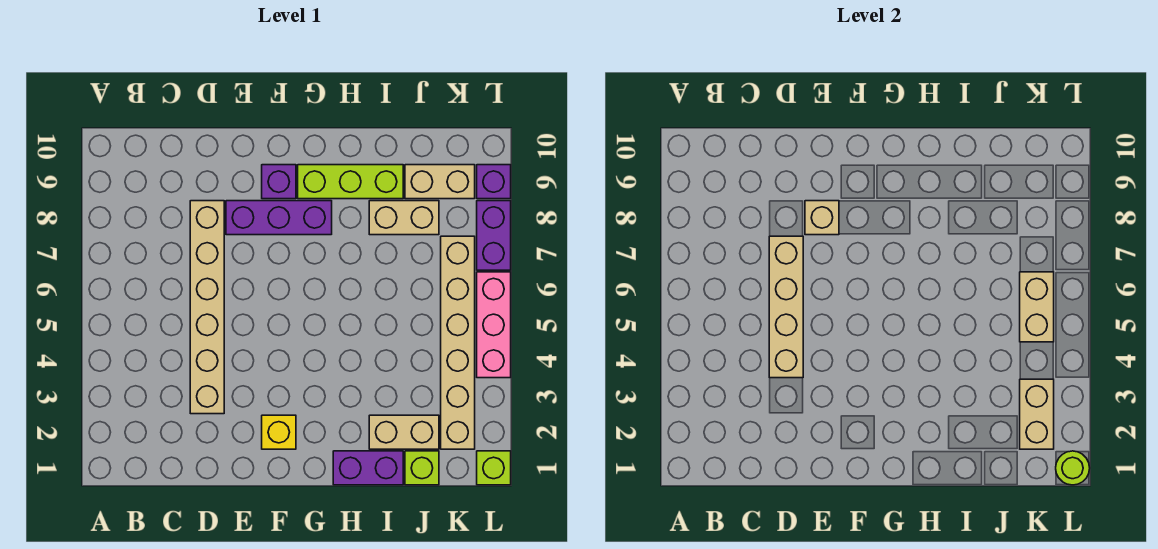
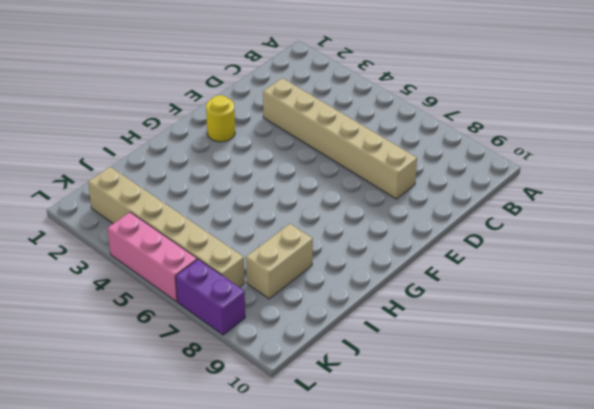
yellow 1x1 round brick [206,95,235,142] -> yellow 1x1 brick [262,415,296,449]
none -> purple 1x3 brick [226,201,332,235]
none -> purple 1x1 brick [262,165,296,199]
none -> lime 1x3 brick [298,165,403,199]

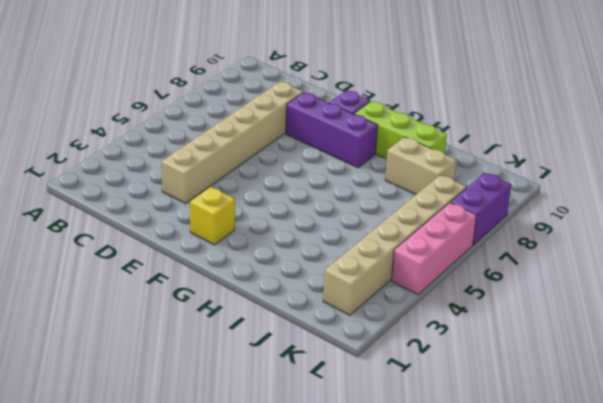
none -> purple 1x2 brick [333,451,403,485]
none -> tan 1x2 brick [369,415,439,449]
none -> lime 1x1 brick [405,451,439,485]

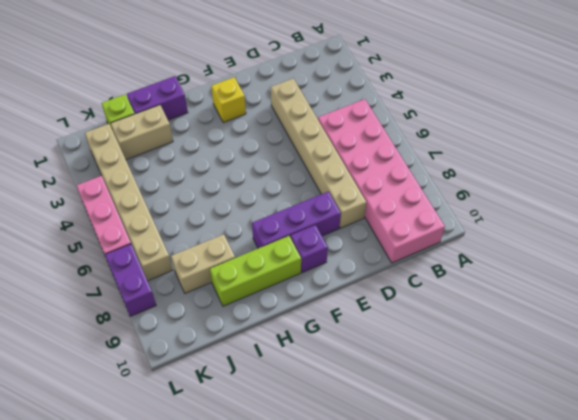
pink 2x6 brick [318,99,445,263] -> none
none -> tan 1x2 brick [405,165,475,199]
none -> lime 1x1 brick [477,451,511,485]
none -> purple 1x1 brick [477,165,511,199]

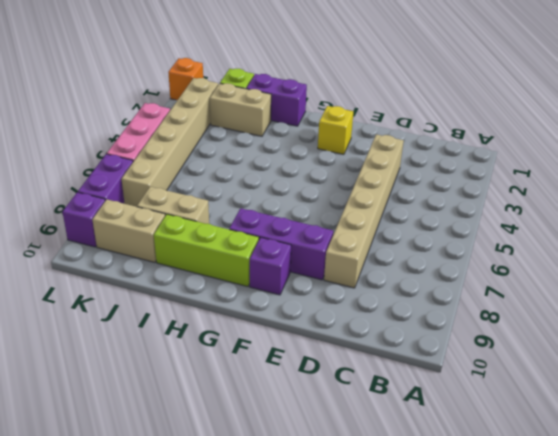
orange 1x1 brick [168,58,203,100] -> lime 1x1 brick [477,451,511,485]
none -> tan 1x4 brick [769,236,803,378]
none -> tan 1x1 brick [805,201,839,235]
none -> tan 1x2 brick [1020,379,1054,449]

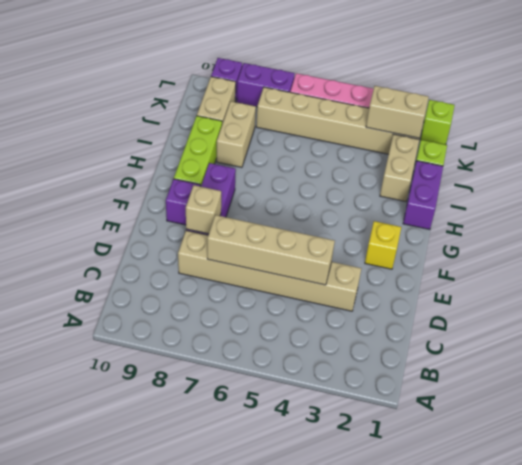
none -> tan 1x2 brick [1020,272,1054,342]
none -> lime 1x1 round brick [1056,451,1090,485]

